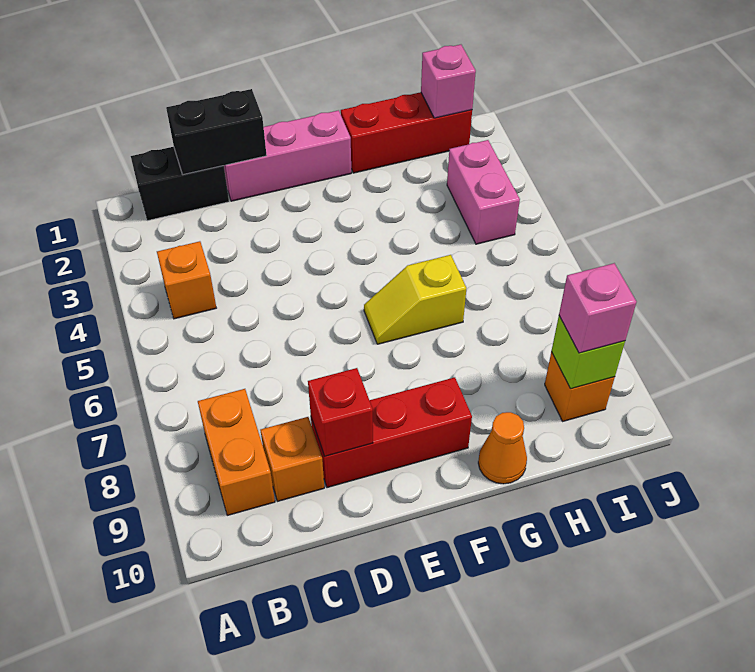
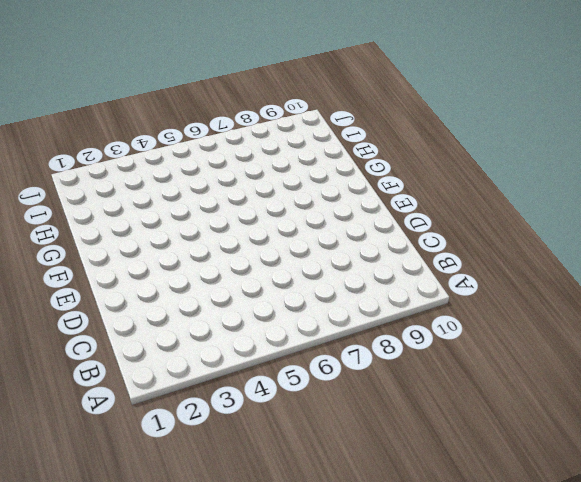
none -> black 1x2 brick [131,147,229,221]
none -> orange 1x1 brick [157,241,216,319]
none -> orange 1x2 brick [198,389,275,515]

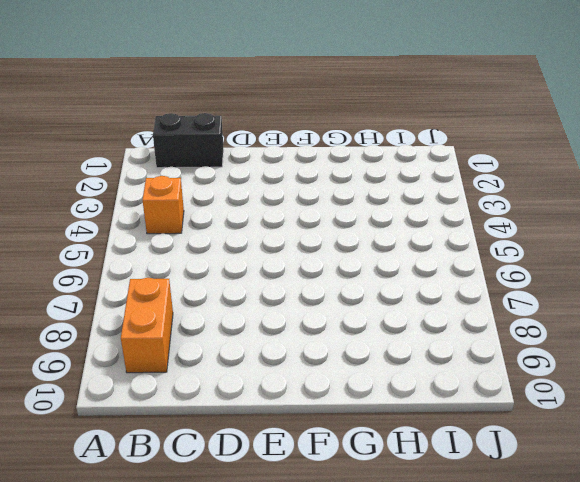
none -> orange 1x1 brick [261,417,324,501]
none -> pink 1x3 brick [224,110,351,201]
none -> red 1x3 brick [311,377,472,488]

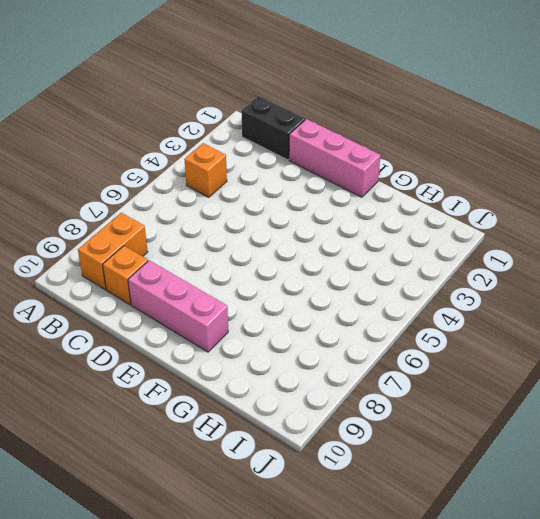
pink 1x3 brick [128,260,228,352] -> red 1x3 brick [311,377,472,488]
none -> yellow 1x2 slope [364,255,466,344]
none -> red 1x3 brick [341,92,472,173]
none -> orange 1x1 cone [478,412,527,484]

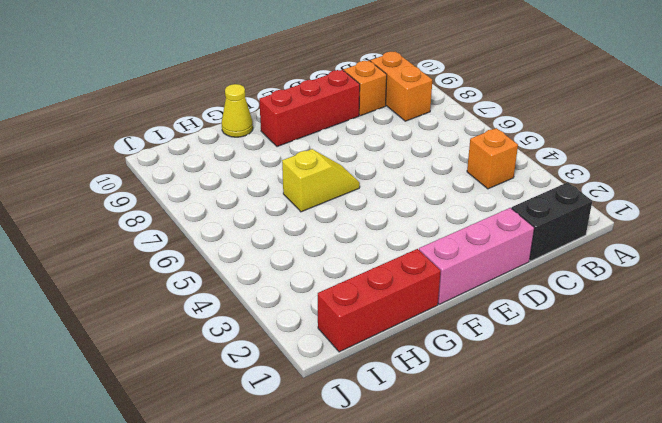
yellow 1x1 cone [222,84,253,137] -> orange 1x1 cone [478,412,527,484]
none -> pink 1x2 brick [447,140,520,244]
none -> orange 1x1 brick [545,352,615,421]
none -> black 1x2 brick [166,89,267,175]

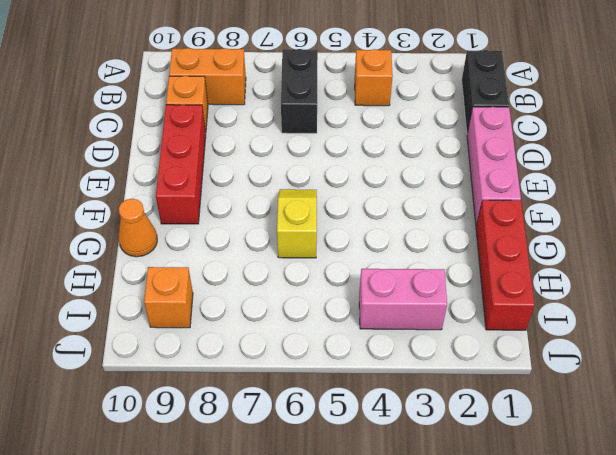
black 1x2 brick [281,49,318,133] -> black 1x2 brick moved to [166,89,267,175]
none -> red 1x1 brick [308,368,373,456]
none -> pink 1x1 brick [421,45,476,118]
none -> lime 1x1 brick [551,316,625,389]

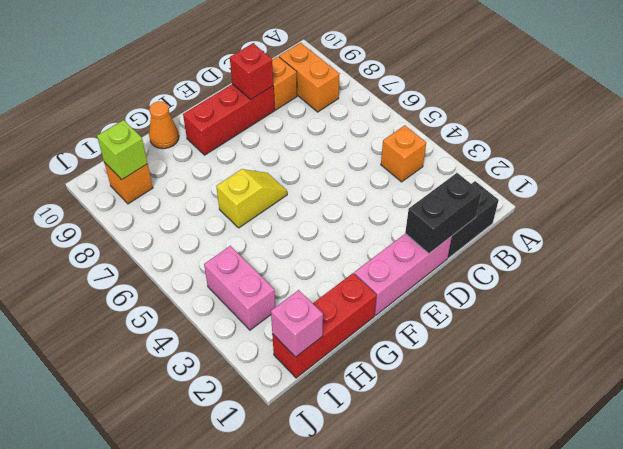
none -> pink 1x1 brick [559,263,637,353]

